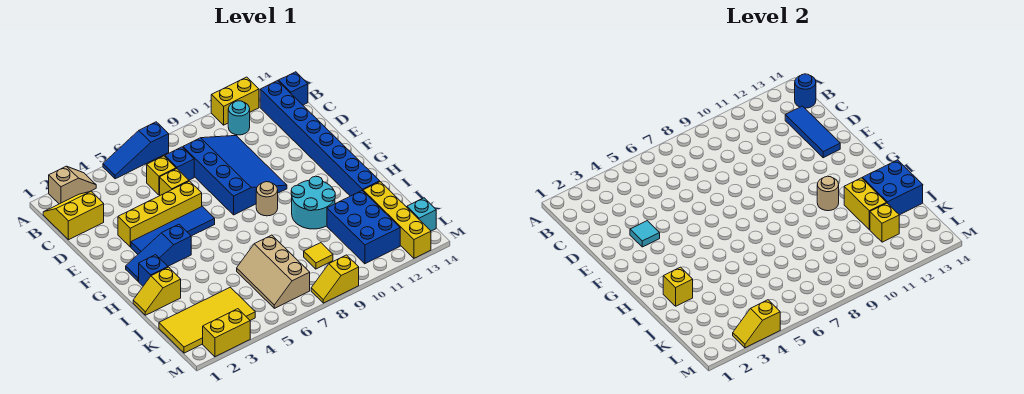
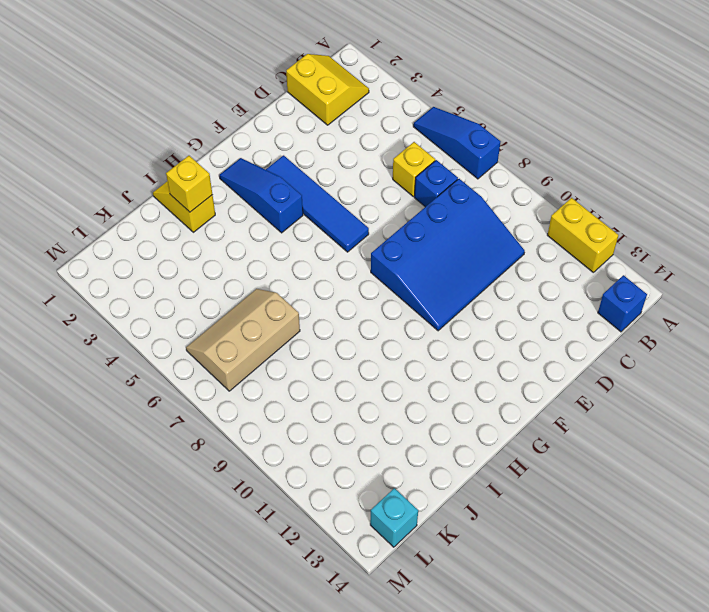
none -> tan 1x2 slope [49,166,96,204]
none -> cyan 1x1 round brick [228,101,250,135]
none -> blue 1x8 brick [260,81,380,196]
none -> yellow 1x1 brick [160,169,189,195]

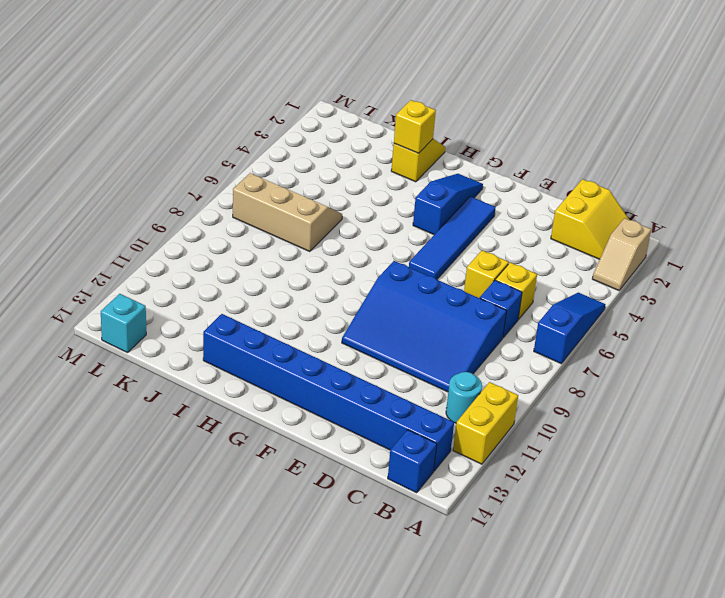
none -> yellow 1x4 brick [118,181,202,247]
none -> tan 1x1 round brick [256,182,278,216]
none -> blue 1x1 brick [139,255,168,286]
none -> cyan 2x2 round brick [291,176,335,229]

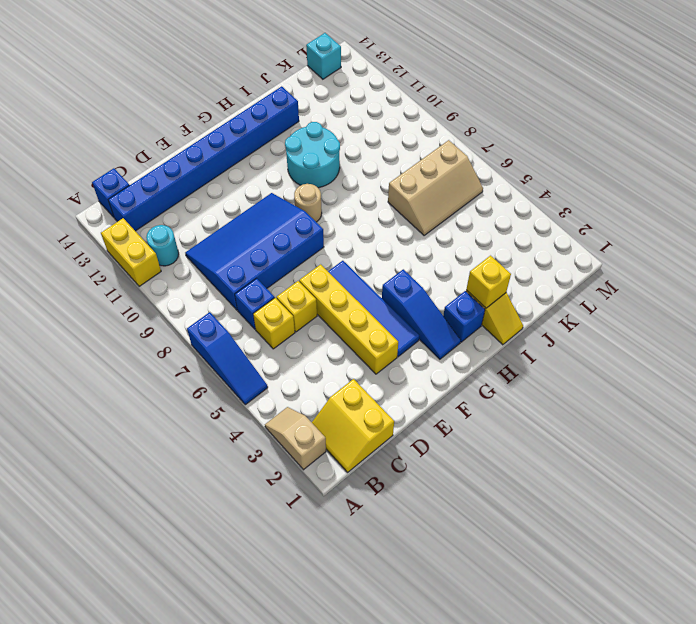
none -> blue 2x3 brick [327,191,400,264]
none -> yellow 1x4 brick [363,182,431,258]
none -> yellow 2x4 tile [159,287,255,353]
none -> yellow 1x1 tile [304,243,333,269]

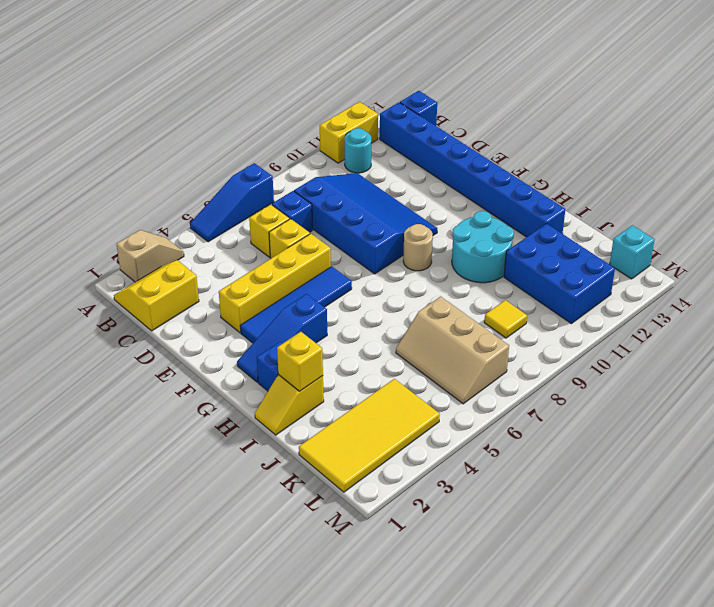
none -> yellow 1x4 brick [363,182,431,258]
none -> yellow 1x2 brick [203,309,250,357]
none -> yellow 1x2 slope [311,255,359,303]
none -> blue 1x1 round brick [795,74,816,108]

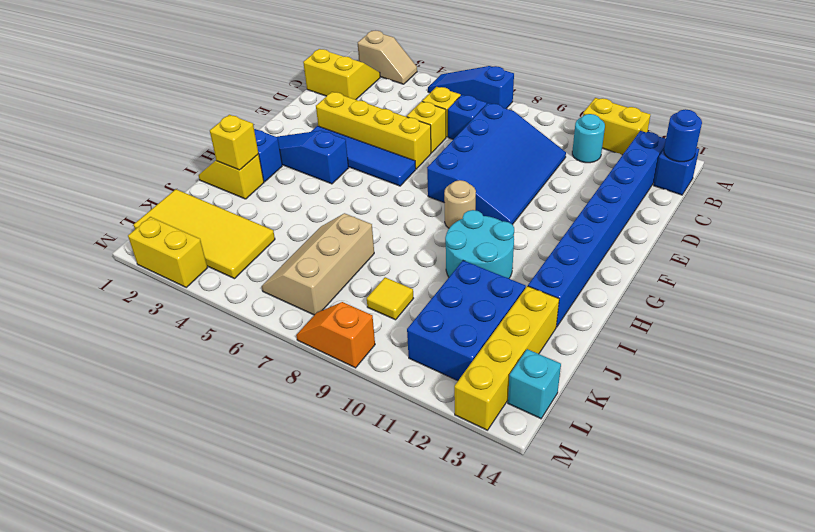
orange 1x2 slope [296,302,375,368] -> yellow 1x2 slope [311,255,359,303]
none -> blue 1x3 tile [785,106,840,158]
none -> cyan 1x1 tile [630,221,660,247]
none -> tan 1x1 round brick [817,176,839,211]
none -> yellow 1x2 brick [844,178,886,230]

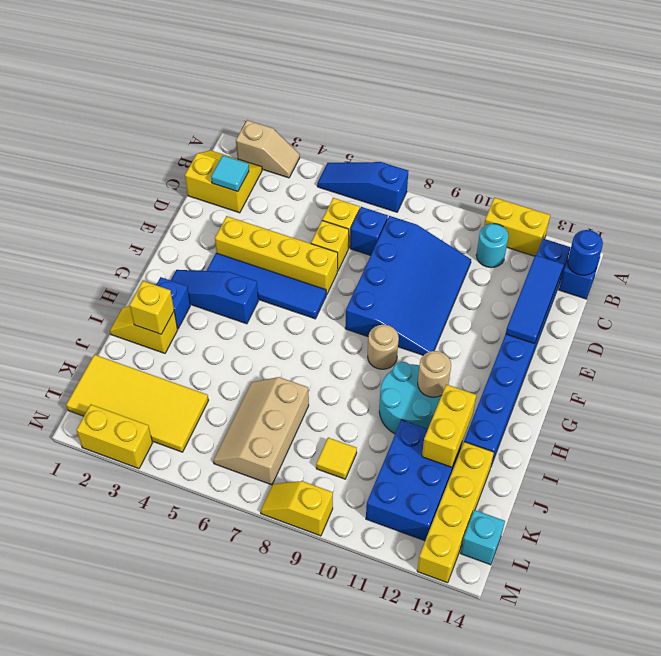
cyan 1x1 tile [211,156,249,192] -> cyan 1x1 tile moved to [630,221,660,247]
none -> blue 2x2 brick [862,160,923,215]
none -> yellow 1x1 brick [870,203,899,242]
none -> yellow 1x2 slope [733,300,780,348]

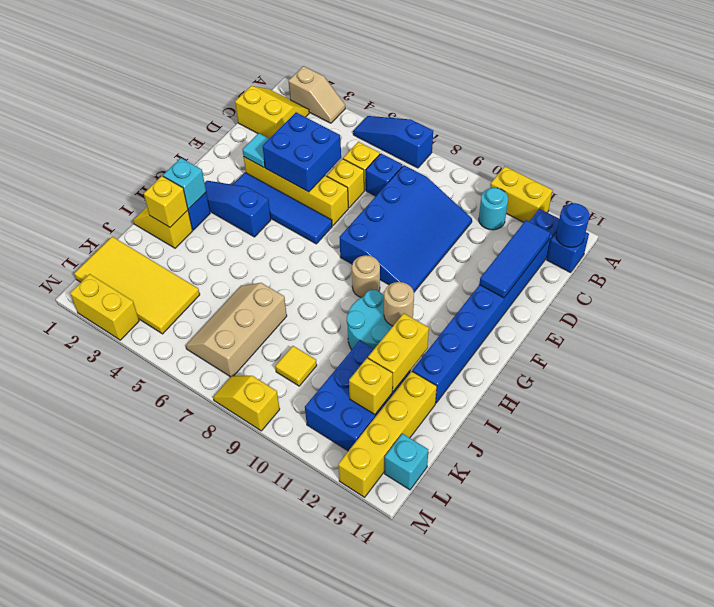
blue 2x2 brick [263,112,341,192] -> blue 2x2 brick moved to [862,160,923,215]
cyan 1x1 brick [163,158,206,209] -> none
none -> yellow 1x2 slope [733,300,780,348]

